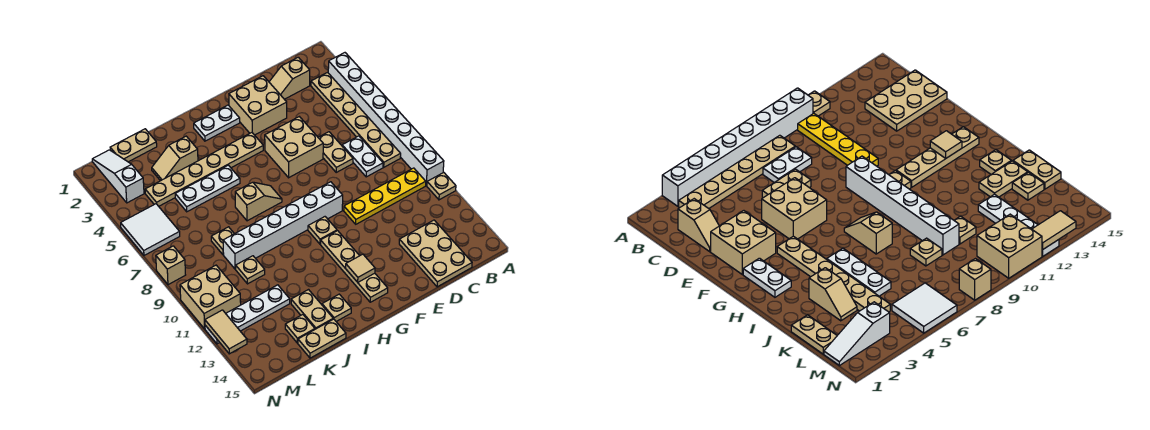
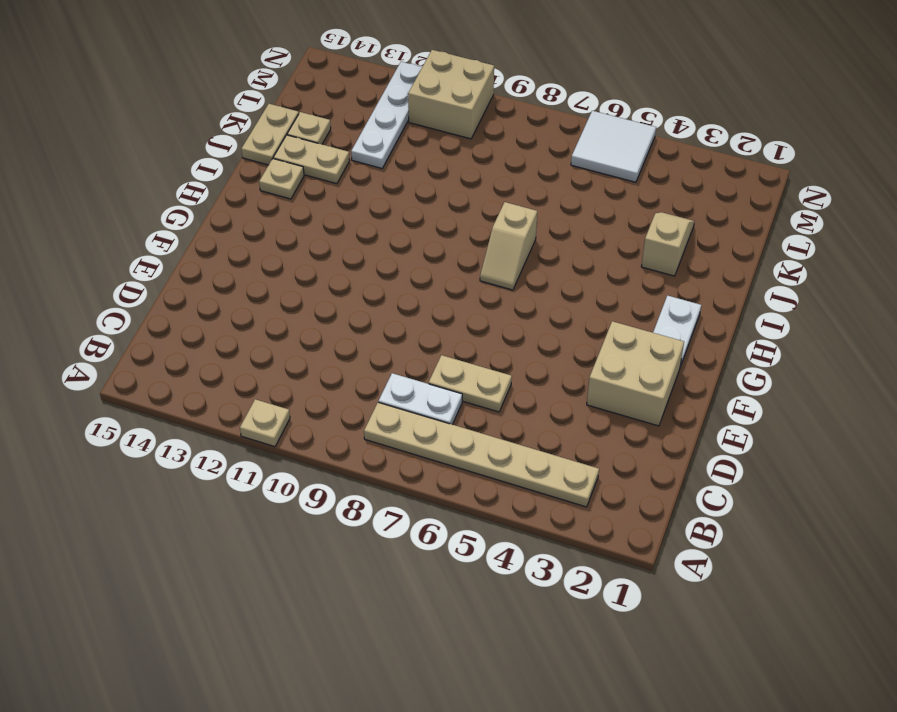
none -> white 1x8 brick [328,53,444,186]
none -> yellow 1x4 plate [344,168,426,224]
none -> tan 1x2 slope [269,57,310,99]
none -> tan 2x3 plate [399,220,472,287]

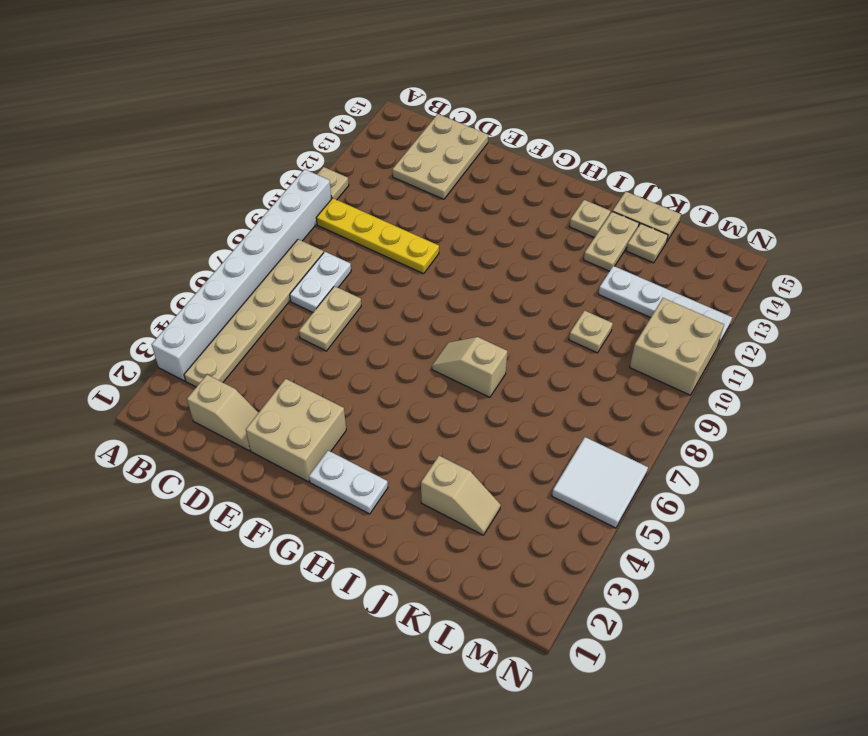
none -> tan 2x2 brick [265,117,323,178]
none -> white 1x6 brick [223,182,343,269]
none -> tan 1x6 plate [145,133,263,206]
none -> tan 1x1 plate [308,217,337,244]

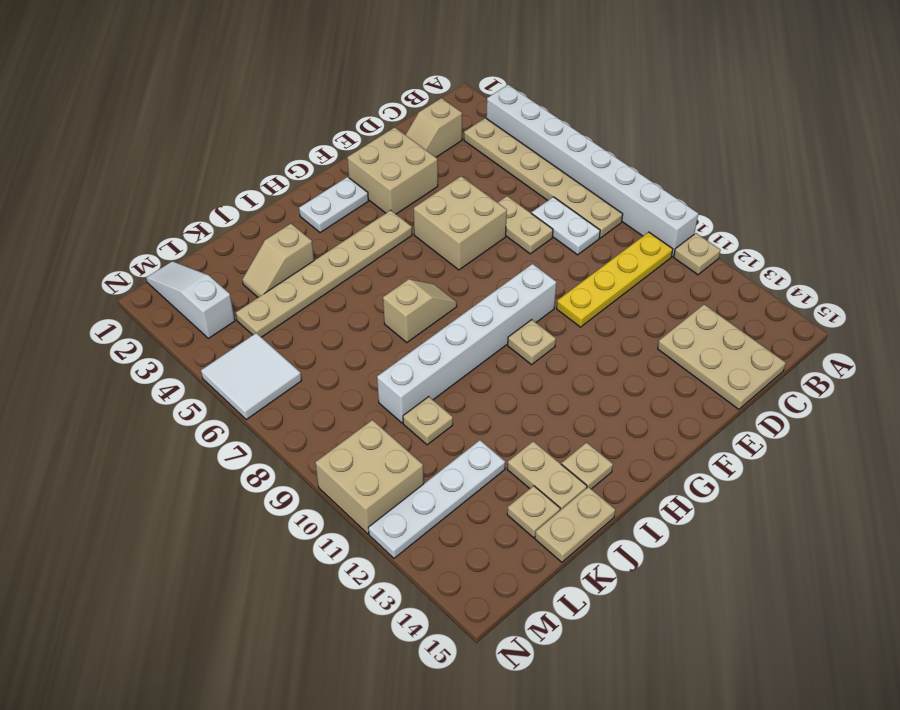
none -> tan 1x4 plate [321,231,388,302]
none -> white 1x3 plate [175,165,240,212]
none -> tan 1x2 plate [110,129,157,162]
none -> tan 1x1 plate [211,227,234,255]

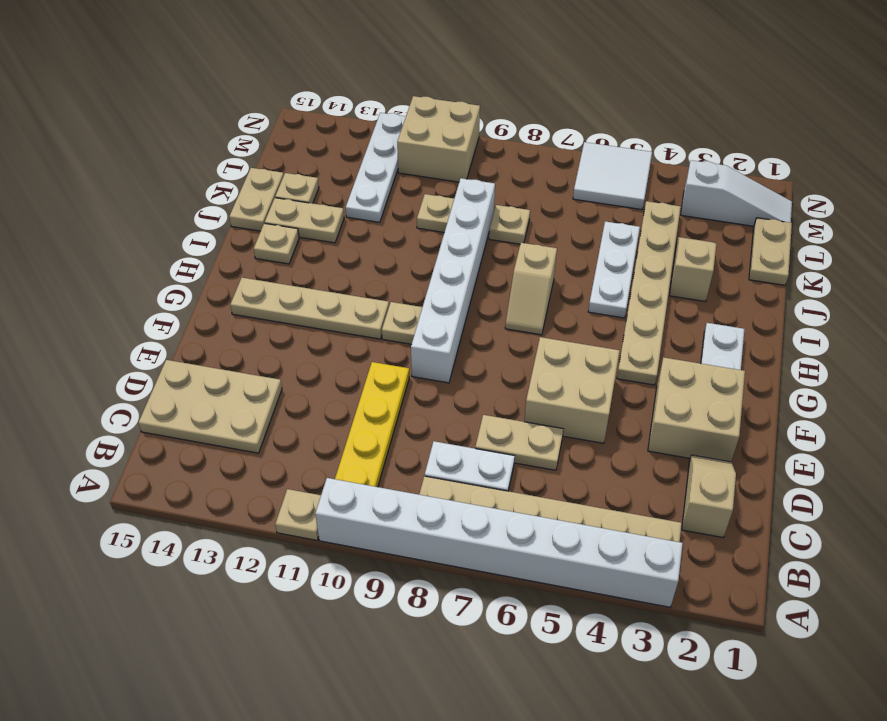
none -> tan 1x1 brick [156,246,185,285]
none -> tan 1x1 tile [346,254,375,282]
none -> tan 1x2 tile [205,310,247,354]

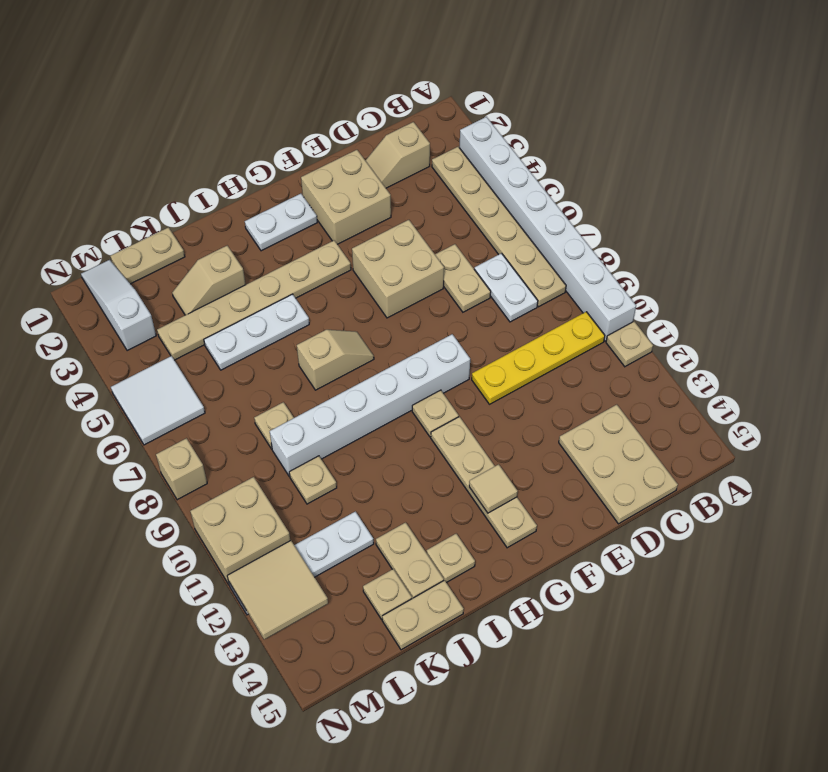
tan 2x2 tile [227,540,328,639] -> tan 1x2 tile [205,310,247,354]

